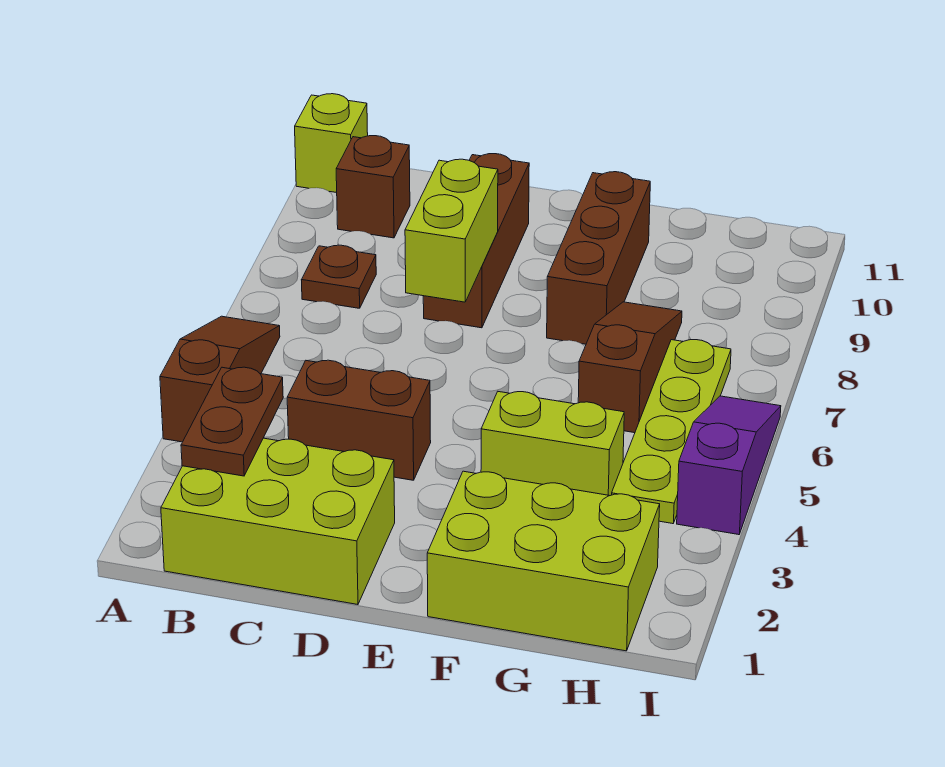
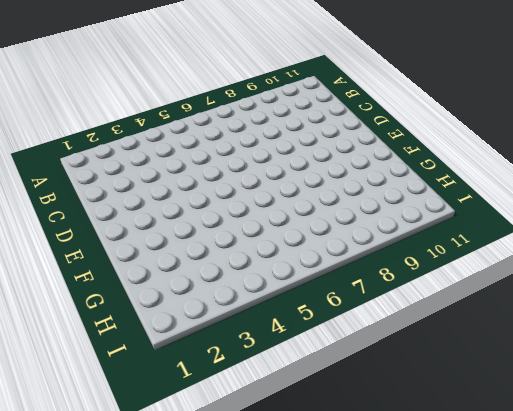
none -> brown 1x3 slope [160,316,280,442]
none -> lime 1x1 brick [295,94,368,193]
none -> lime 2x3 brick [161,438,395,605]

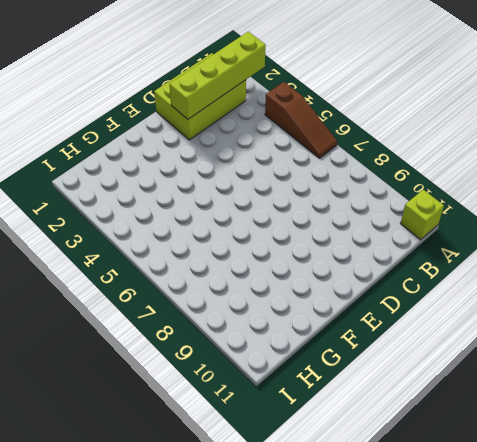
lime 1x4 brick [169,32,266,119] -> brown 1x2 plate [181,367,283,476]
none -> brown 1x1 plate [302,245,376,308]
none -> brown 1x1 brick [336,136,410,238]
none -> brown 1x2 brick [287,360,431,480]

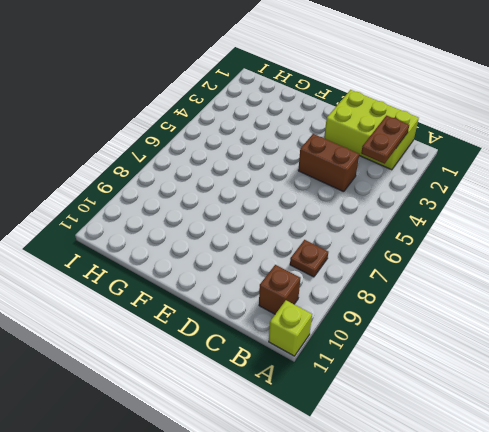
none -> brown 1x3 slope [160,316,280,442]
none -> brown 1x3 brick [423,154,529,328]
none -> lime 2x3 brick [427,471,660,651]

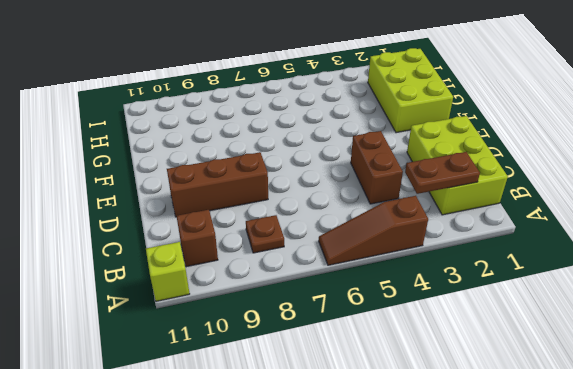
none -> lime 1x2 brick [481,392,624,496]
none -> brown 1x3 brick [547,172,650,344]
none -> brown 1x3 slope [578,302,682,433]

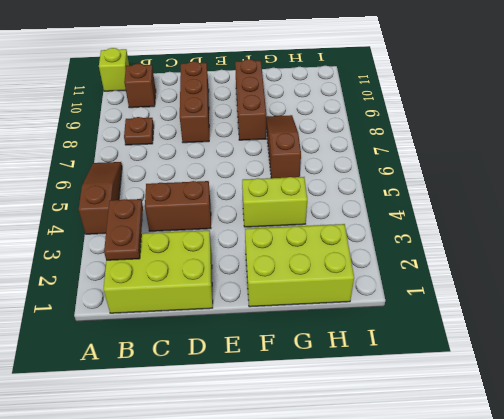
none -> lime 1x4 plate [612,340,731,524]
none -> purple 1x3 slope [677,396,781,535]
none -> lime 1x2 brick [405,159,498,302]

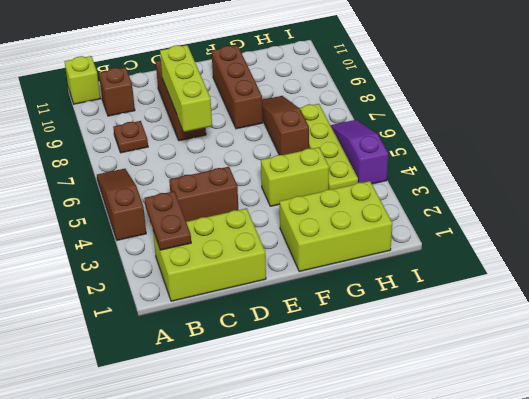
lime 1x3 brick [160,45,212,132] -> lime 1x2 brick [405,159,498,302]

